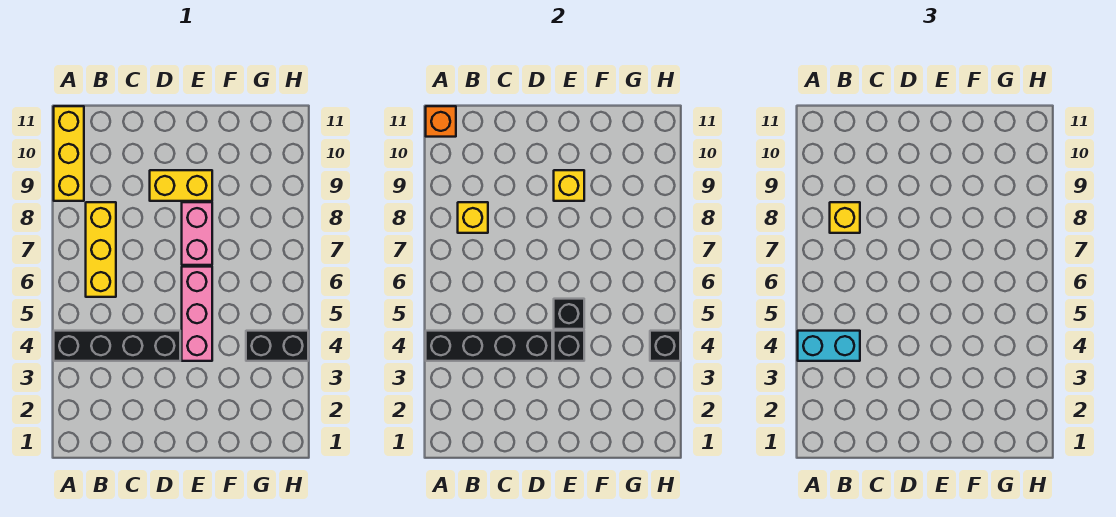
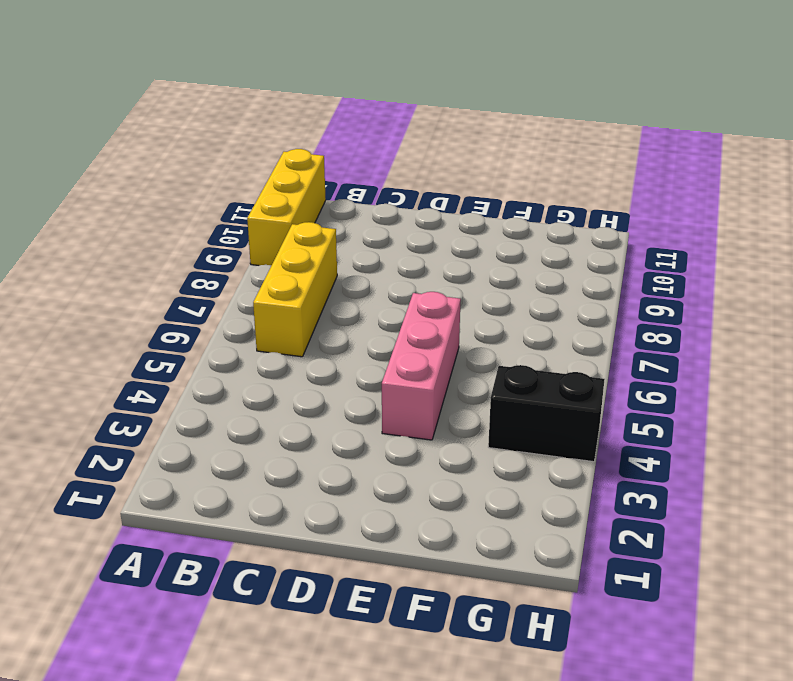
none -> black 1x4 brick [54,331,180,361]
none -> yellow 1x2 brick [150,170,212,201]
none -> pink 1x2 brick [182,202,212,265]

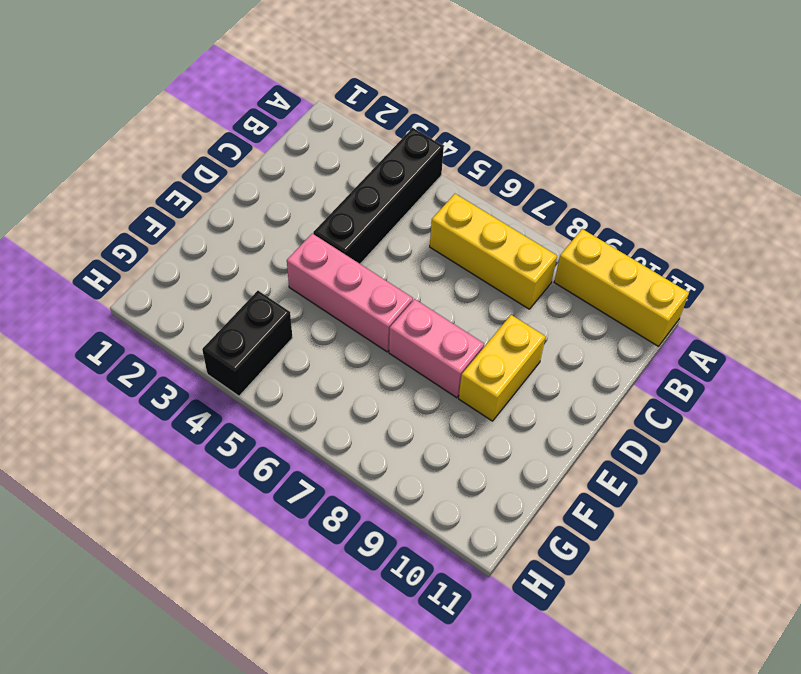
none -> black 1x4 brick [426,331,552,361]
none -> orange 1x1 brick [426,106,456,137]
none -> yellow 1x1 brick [458,202,488,233]

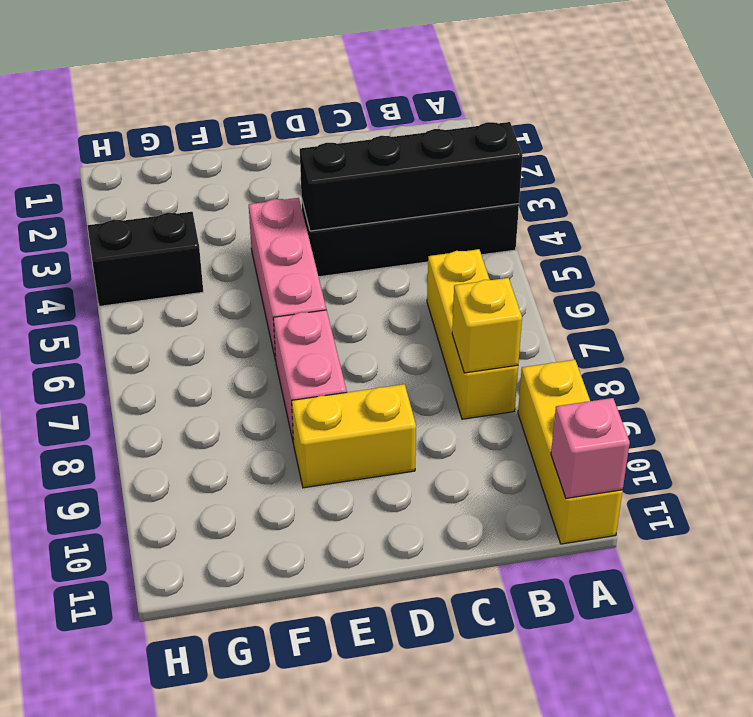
pink 1x1 brick [551,398,630,498] -> orange 1x1 brick [426,106,456,137]
none -> black 1x1 brick [554,331,584,361]
none -> black 1x1 brick [554,299,584,329]
none -> yellow 1x1 brick [554,170,584,201]

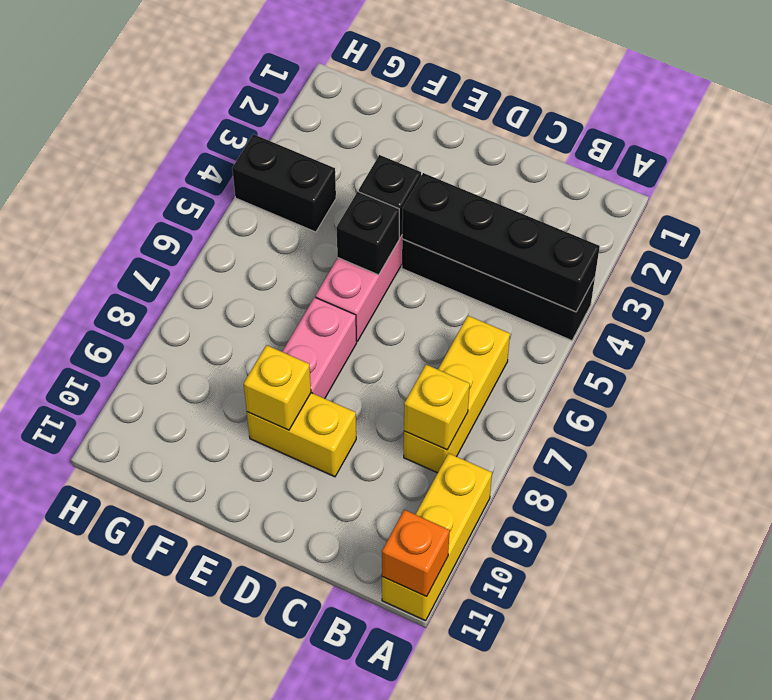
none -> black 1x1 brick [650,331,680,361]
none -> cyan 1x2 brick [798,331,860,361]
none -> yellow 1x1 brick [830,202,860,233]

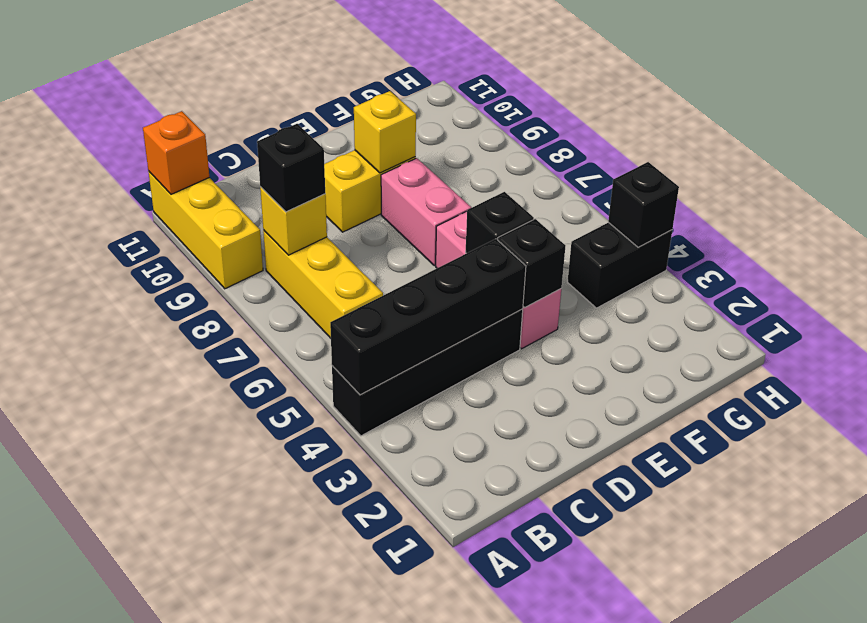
black 1x1 brick [257,124,325,212] -> yellow 1x1 brick [830,202,860,233]
none -> cyan 1x2 brick [798,331,860,361]

